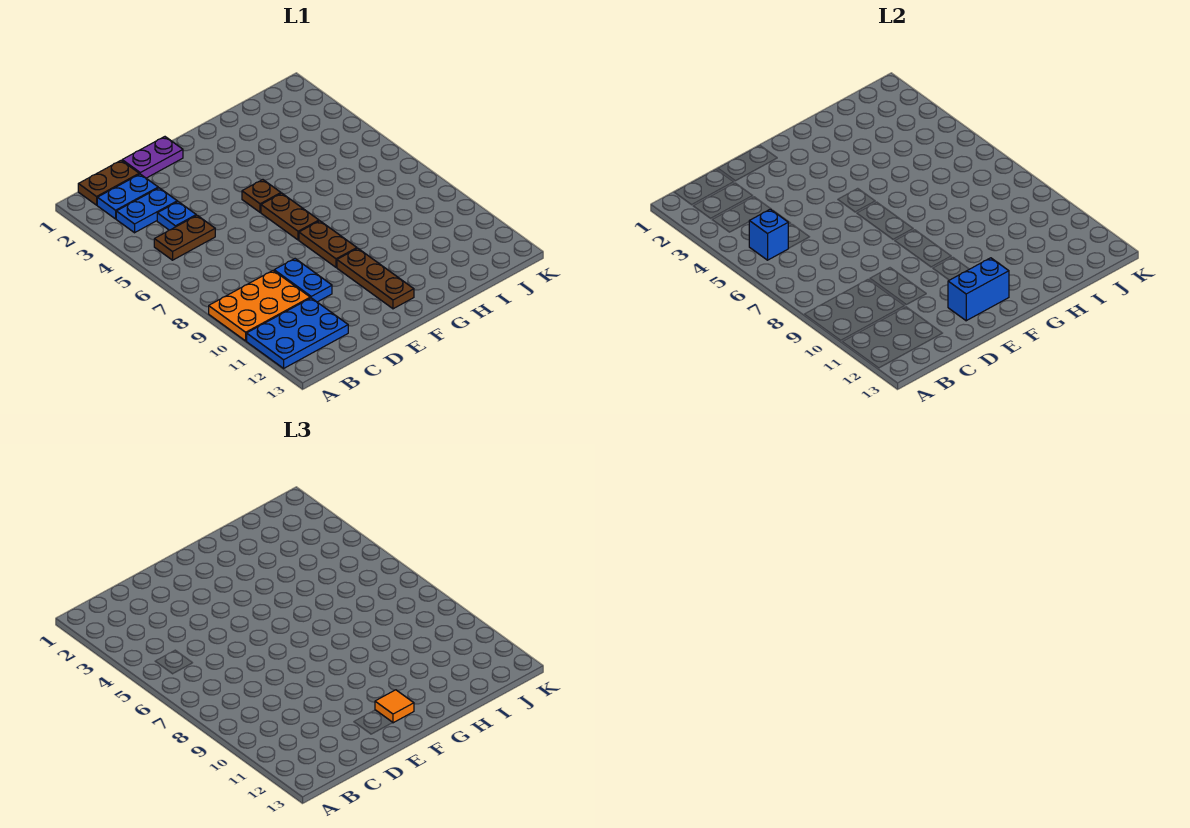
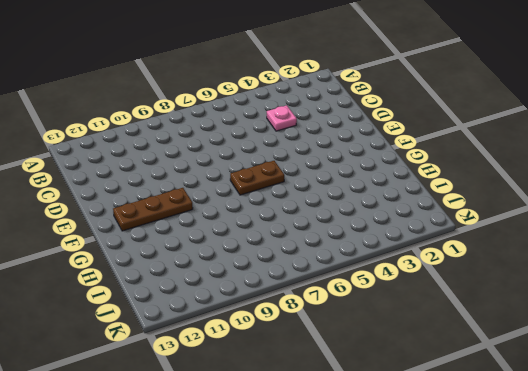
pink 1x1 plate [267,105,297,131] -> blue 1x1 plate [157,202,196,230]
none -> orange 2x3 plate [209,271,310,341]
none -> blue 2x3 plate [247,298,348,368]
none -> brown 1x2 plate [78,160,139,205]

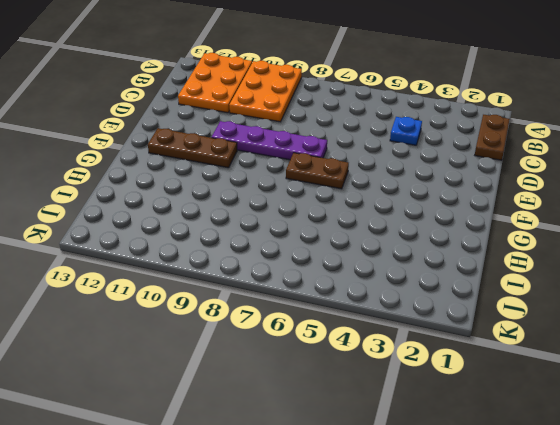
orange 2x3 plate [178,53,252,113] -> blue 2x3 plate [247,298,348,368]
purple 1x4 plate [212,121,327,160] -> none
none -> blue 1x2 plate [97,174,158,219]
none -> blue 1x2 plate [116,188,177,233]
none -> brown 1x2 plate [154,215,215,260]

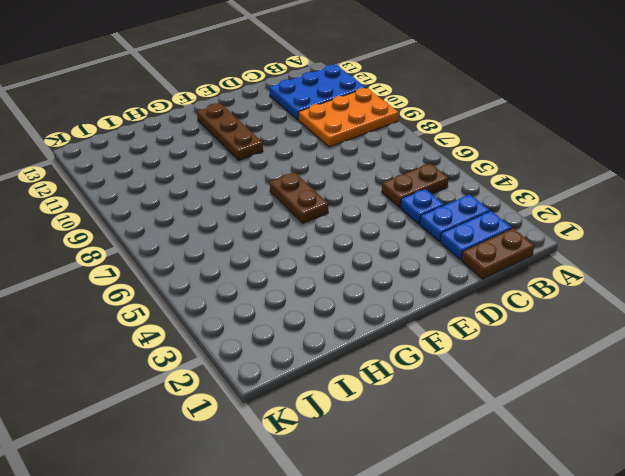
none -> purple 1x2 plate [122,137,183,178]
none -> blue 1x2 plate [274,259,332,302]
none -> brown 1x1 plate [242,180,281,212]

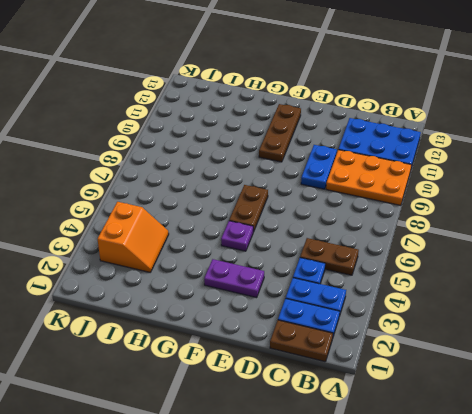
purple 1x2 plate [204,259,264,298] -> purple 1x2 plate moved to [122,137,183,178]
purple 1x1 plate [221,221,253,251] -> brown 1x1 plate [242,180,281,212]
orange 2x2 slope [98,202,169,272] -> none
none -> brown 1x2 plate [299,221,357,267]
none -> blue 1x1 brick [749,209,788,260]
none -> blue 1x2 brick [948,258,1009,321]

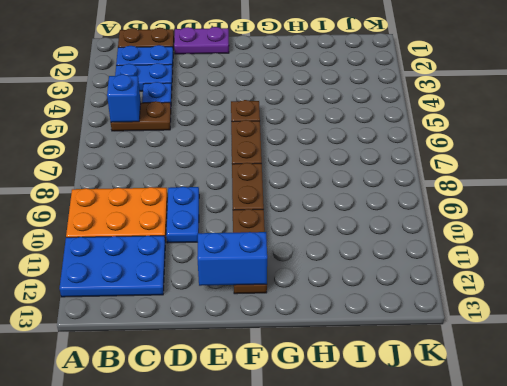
none -> orange 1x1 tile [375,690,414,723]

